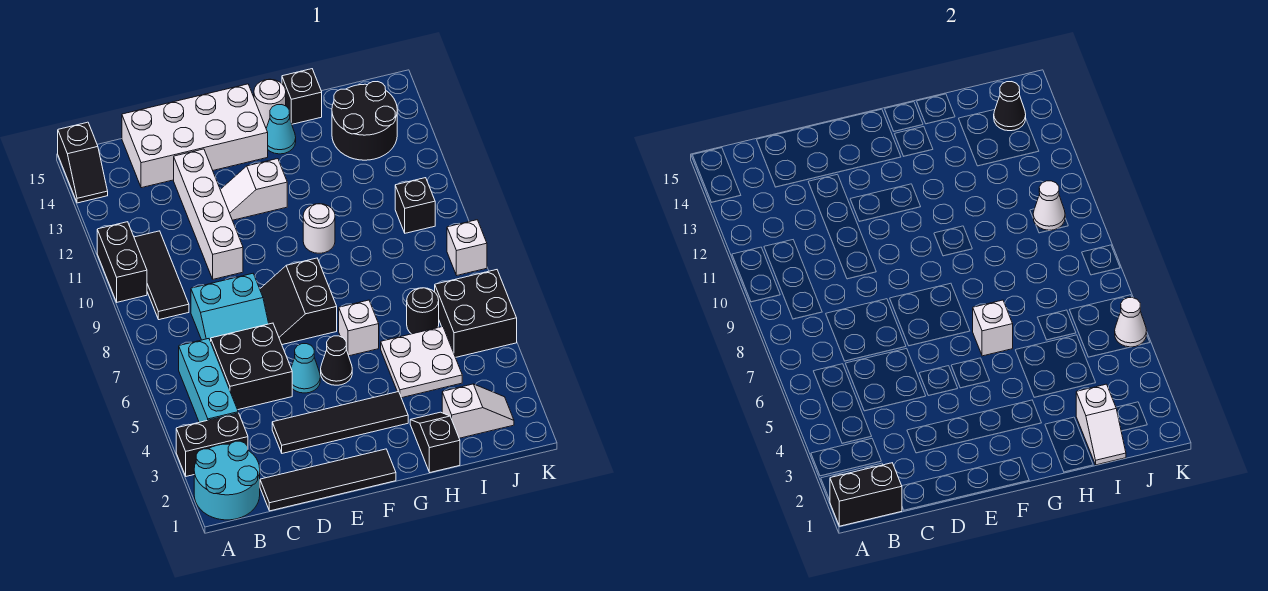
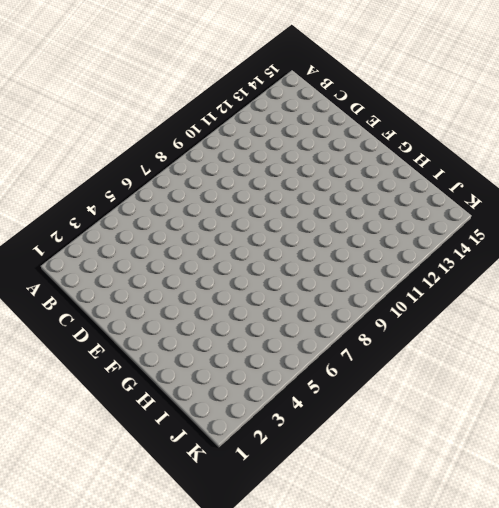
none -> cyan 2x2 round brick [194,441,260,520]
none -> black 1x2 brick [176,413,248,476]
none -> black 1x2 brick [97,222,147,302]
none -> black 1x2 slope [58,122,108,203]

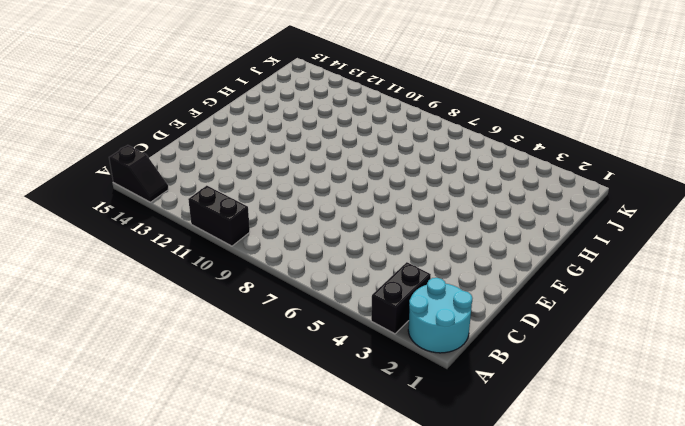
none -> cyan 1x3 brick [179,339,238,422]
none -> black 1x3 tile [134,231,189,320]
none -> black 1x4 tile [260,449,396,511]
none -> black 2x2 brick [211,323,292,410]

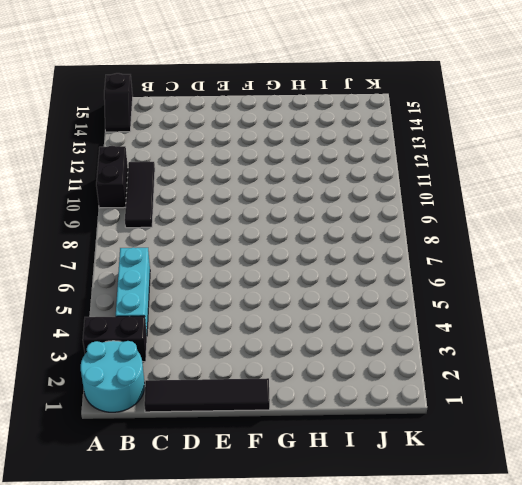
none -> black 2x2 brick [211,323,292,410]
none -> cyan 2x2 slope [191,274,269,341]
none -> white 2x4 brick [122,84,268,188]
none -> black 1x4 tile [272,392,408,453]

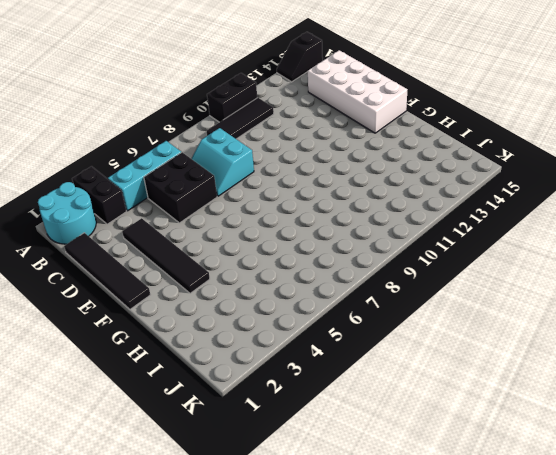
none -> white 1x4 brick [174,149,243,279]
none -> cyan 1x1 cone [291,344,320,393]
none -> black 2x2 slope [260,258,337,345]
none -> white 1x2 slope [220,159,287,220]

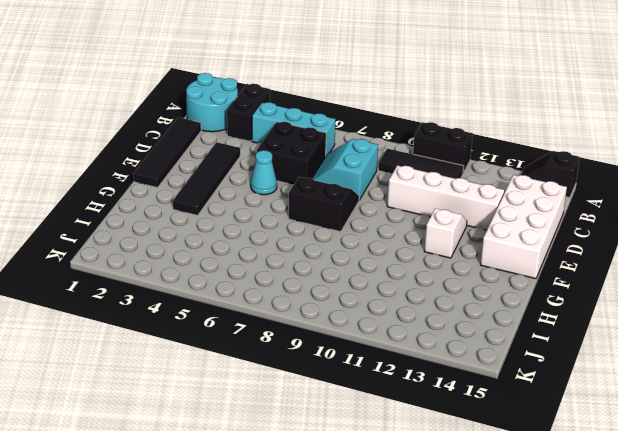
none -> black 1x1 cone [321,336,352,385]
none -> white 1x1 brick [339,300,379,356]
none -> white 1x1 round brick [303,204,335,253]
none -> cyan 1x1 cone [266,105,296,154]

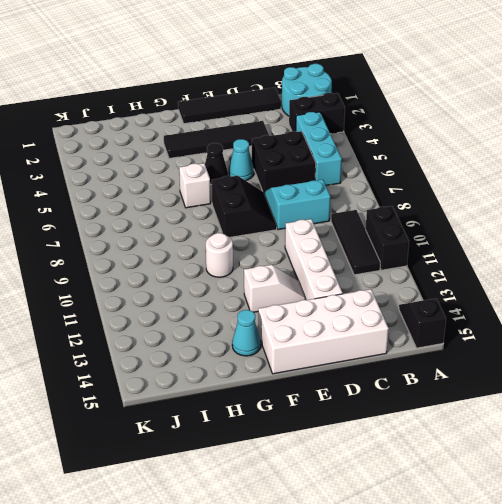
none -> white 1x1 round brick [254,79,286,128]
none -> black 1x2 slope [410,412,460,472]
none -> white 2x2 plate [381,327,462,398]
none -> black 1x1 brick [282,69,322,124]

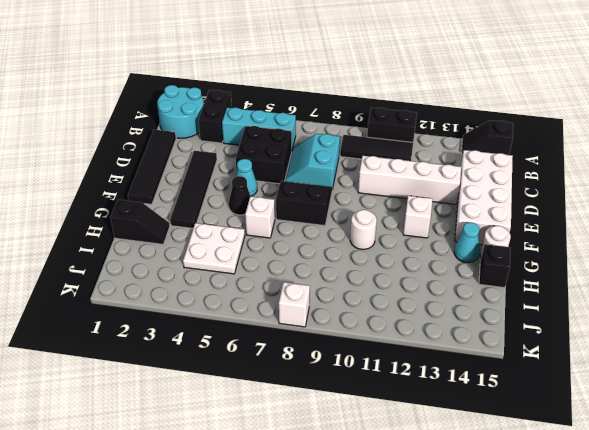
none -> white 1x2 slope [442,384,514,438]
none -> black 1x1 round brick [407,288,439,334]
none -> black 2x2 round brick [332,82,397,160]
none -> black 2x2 brick [435,270,517,358]

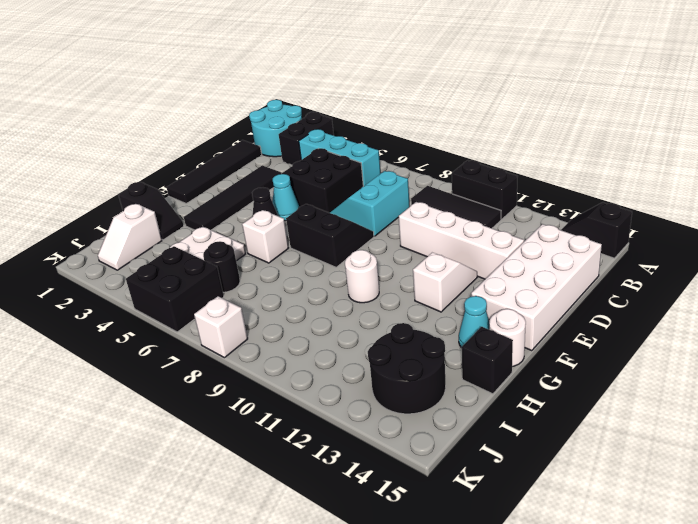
none -> black 1x1 brick [395,178,435,233]
none -> black 1x2 brick [830,463,902,526]
none -> white 1x1 brick [973,300,1013,356]
none -> white 1x2 slope [1076,384,1126,465]

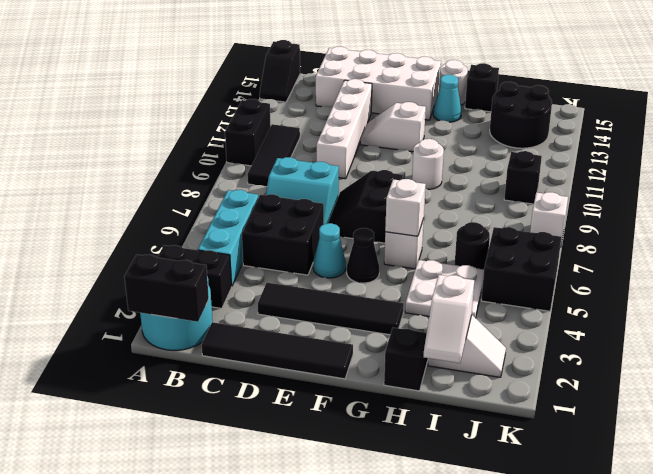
none -> white 1x1 cone [1033,181,1065,230]
none -> black 1x1 cone [994,82,1026,131]
none -> white 1x1 cone [1115,298,1147,347]

